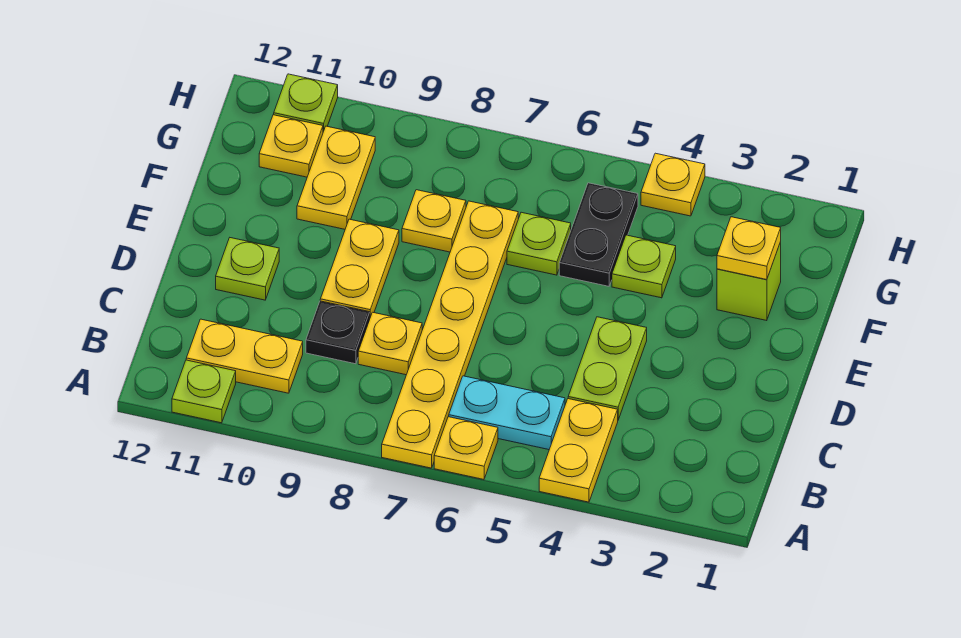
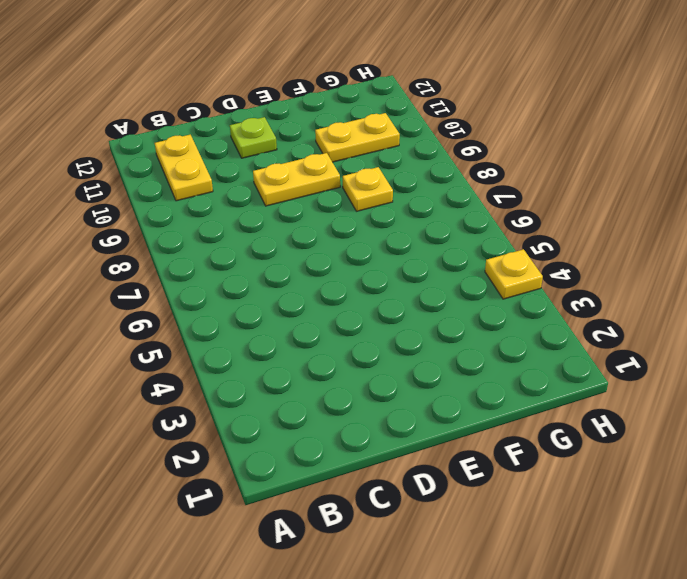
none -> yellow 1x2 plate [539,399,618,502]
none -> yellow 1x1 plate [434,417,498,479]
none -> yellow 1x6 plate [382,201,518,468]

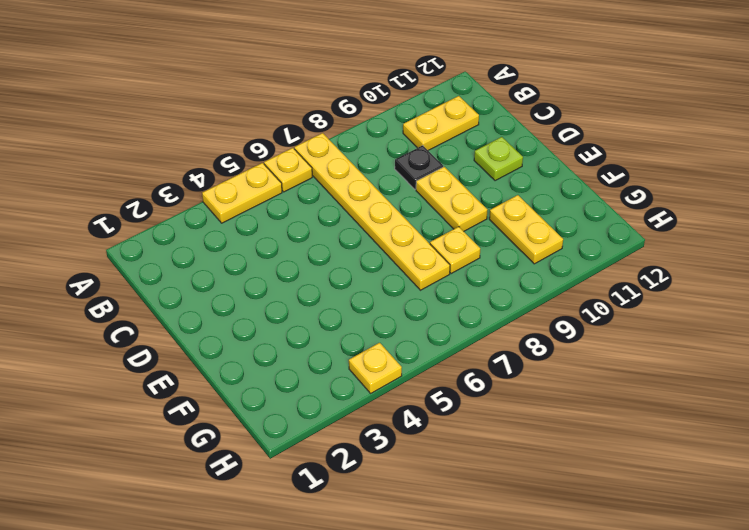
yellow 1x2 plate [202,163,282,223] -> yellow 1x2 plate turned to [539,399,618,502]
none -> lime 1x1 plate [172,360,236,423]
none -> cyan 1x2 plate [449,376,565,450]
none -> lime 1x2 plate [568,317,647,420]

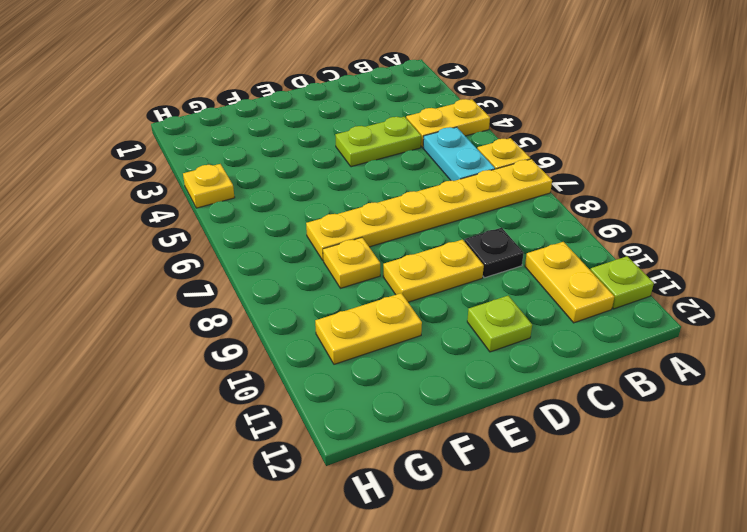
none -> yellow 1x1 plate [358,312,422,375]
none -> lime 1x1 brick [717,242,781,321]
none -> lime 1x1 plate [612,235,676,298]

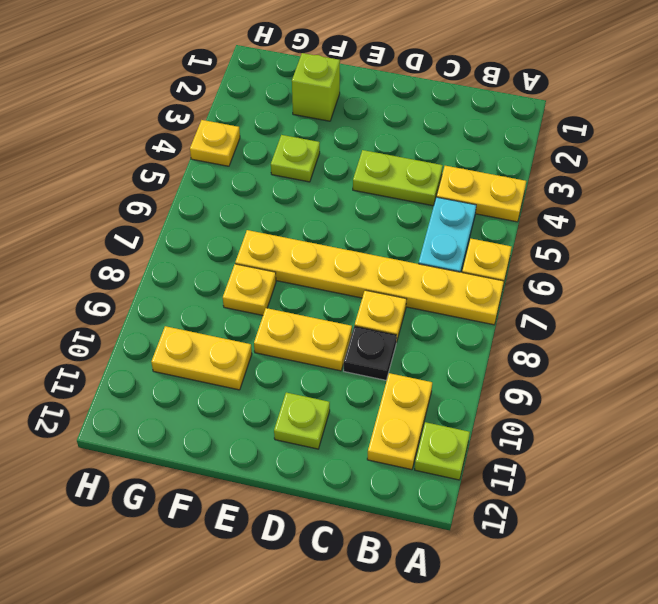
none -> black 1x2 plate [559,183,638,286]
none -> lime 1x1 plate [507,212,571,275]
none -> yellow 1x1 plate [259,115,323,177]

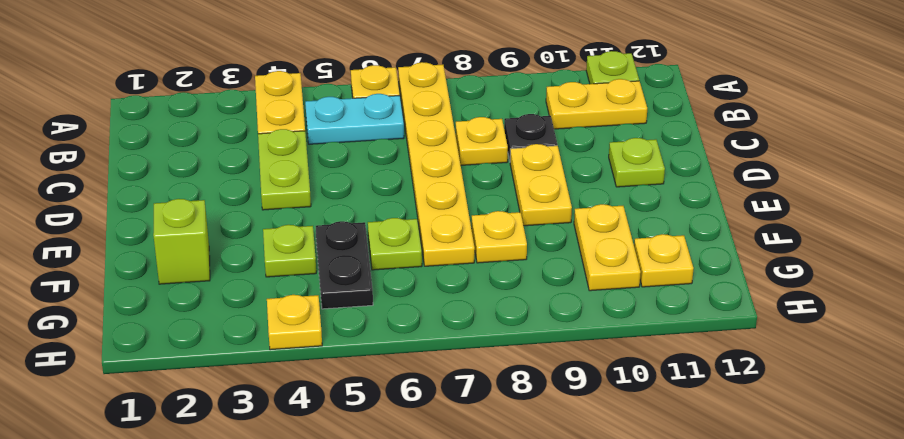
none -> lime 1x1 plate [274,74,338,132]
none -> yellow 1x1 plate [717,217,781,280]

